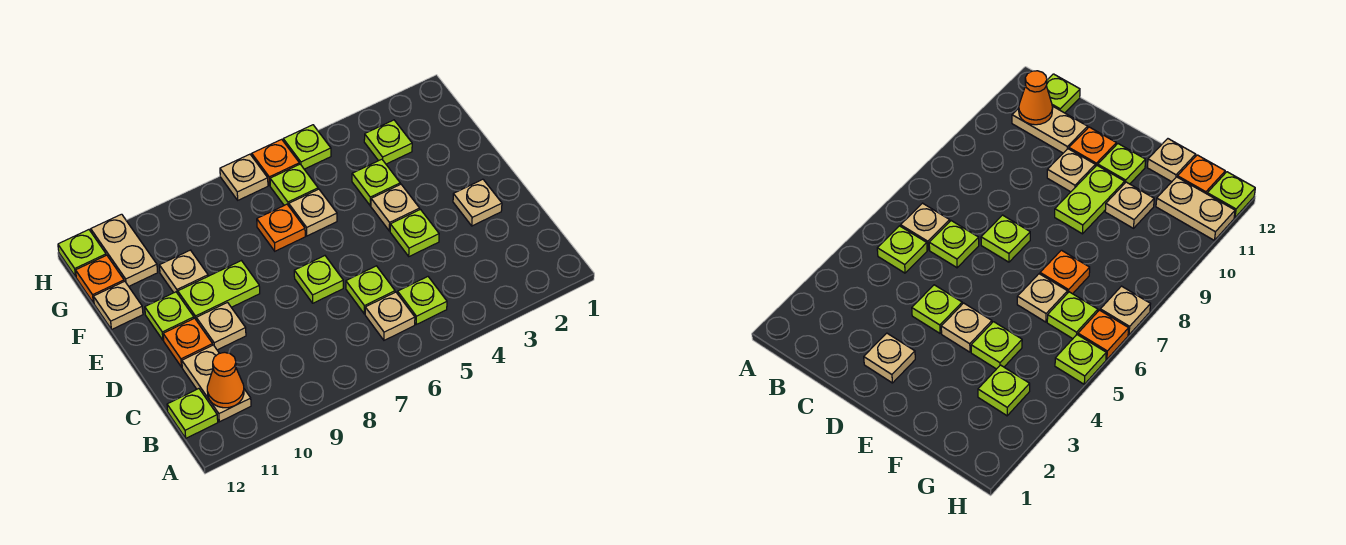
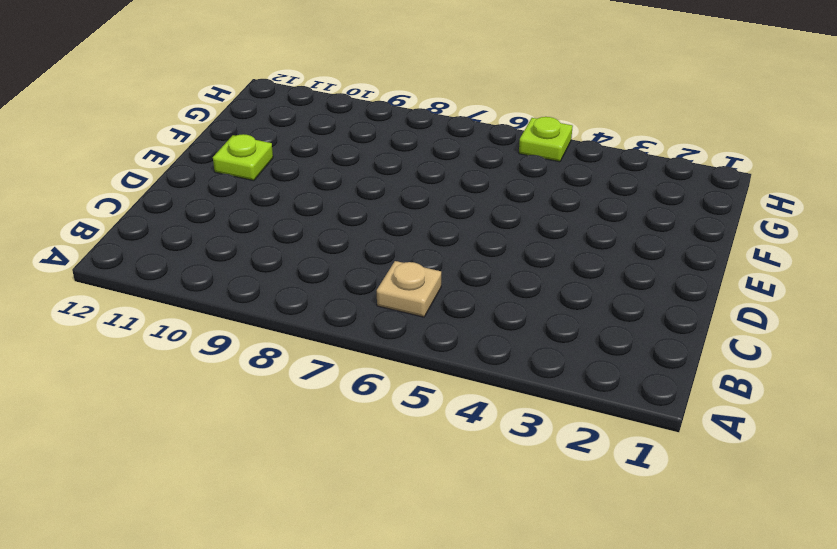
none -> lime 1x1 plate [398,277,447,324]
none -> tan 1x2 plate [182,345,251,422]
none -> lime 1x1 plate [167,389,218,438]

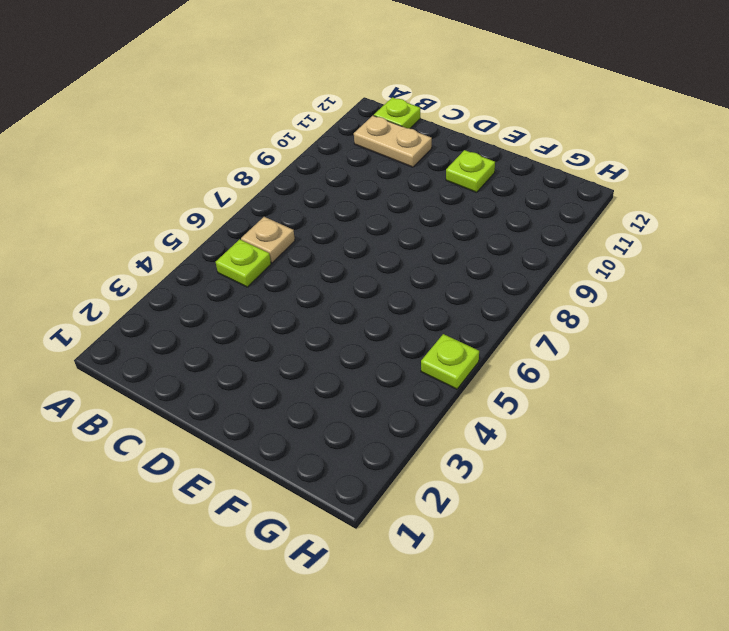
none -> lime 1x1 plate [346,266,395,314]
none -> tan 1x1 plate [453,179,502,226]
none -> lime 1x1 plate [390,210,439,256]

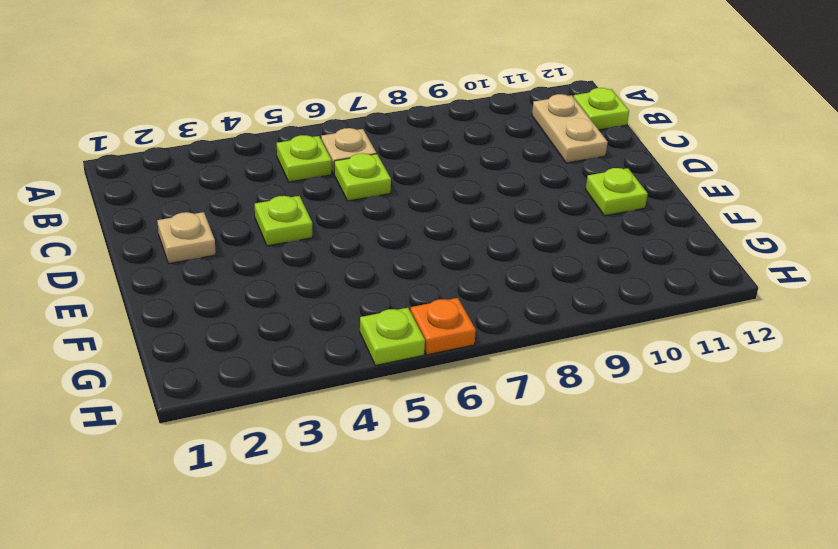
none -> lime 1x1 plate [294,256,343,303]
none -> tan 1x1 plate [196,303,246,350]
none -> orange 1x1 plate [163,318,213,367]

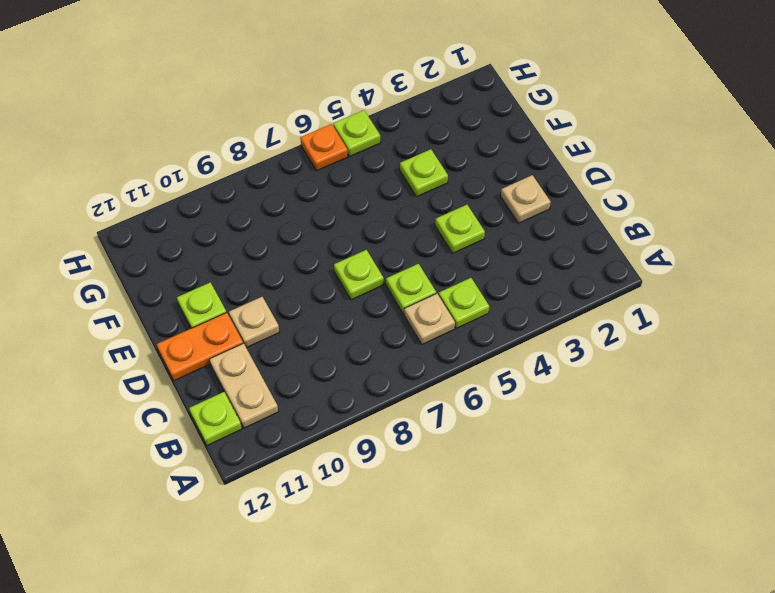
orange 1x2 plate [157,312,243,381] -> orange 1x1 plate [163,318,213,367]
none -> tan 1x1 plate [371,184,420,231]
none -> lime 1x2 plate [178,261,260,319]
none -> tan 1x1 plate [289,189,337,236]

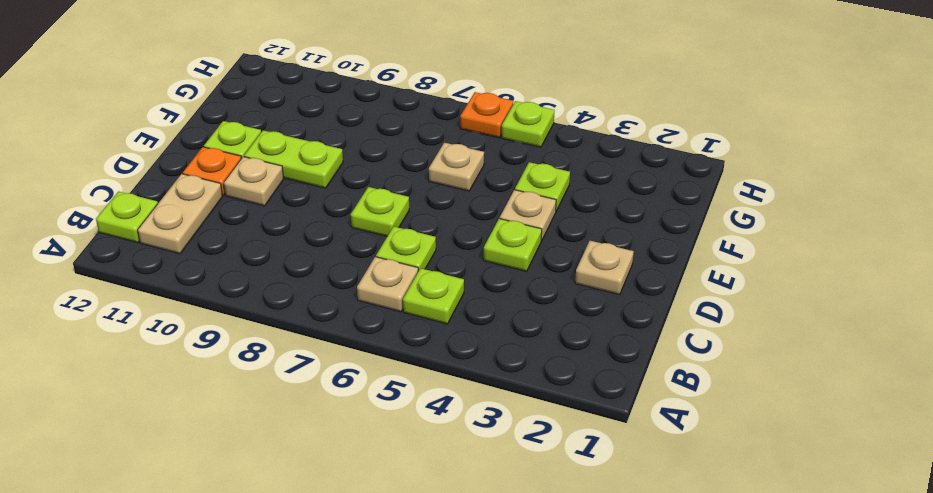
none -> orange 1x1 plate [257,204,305,251]
none -> tan 1x1 plate [159,250,208,294]
none -> tan 1x1 plate [93,281,143,330]

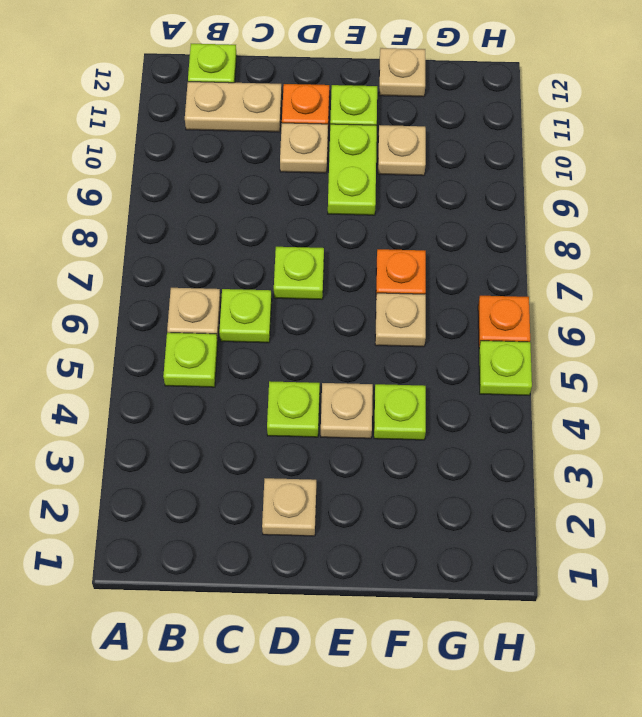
none -> lime 1x1 plate [364,120,412,164]
none -> lime 1x1 plate [270,164,318,206]
none -> tan 1x2 plate [91,214,158,286]

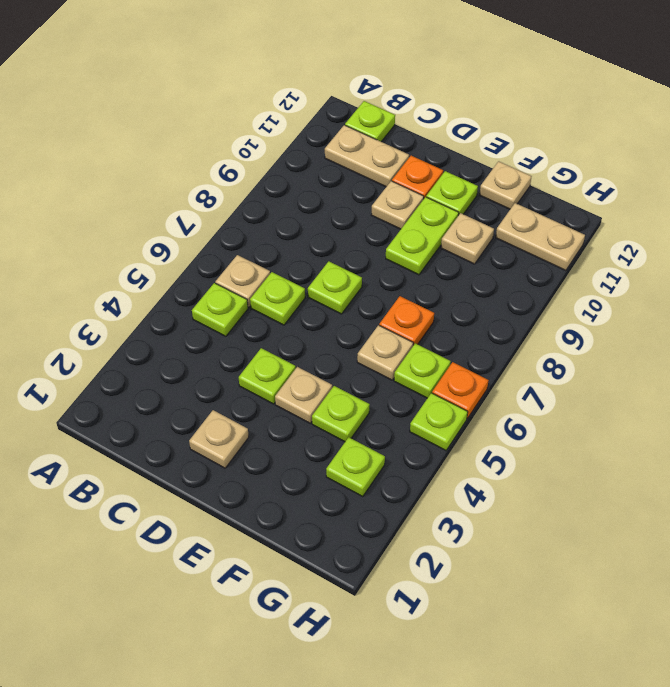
none -> orange 1x1 plate [76,255,124,303]
none -> tan 1x1 plate [220,154,268,200]
none -> lime 1x1 plate [58,230,106,277]

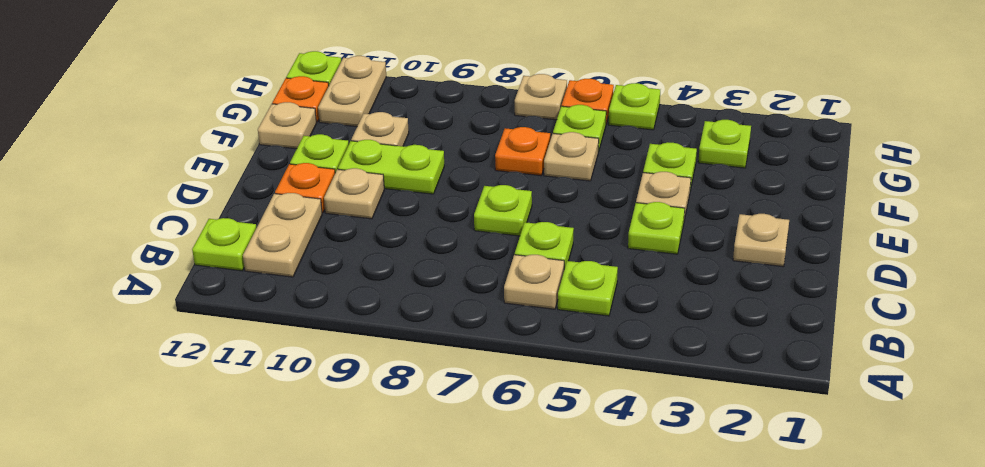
none -> orange 1x1 cone [207,352,244,408]

